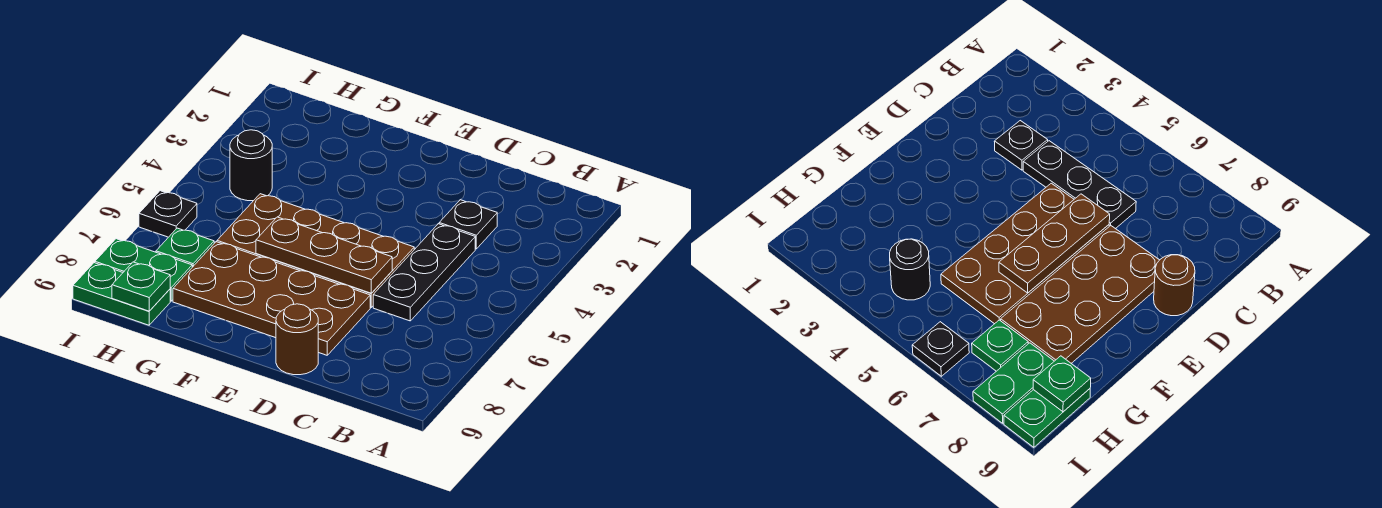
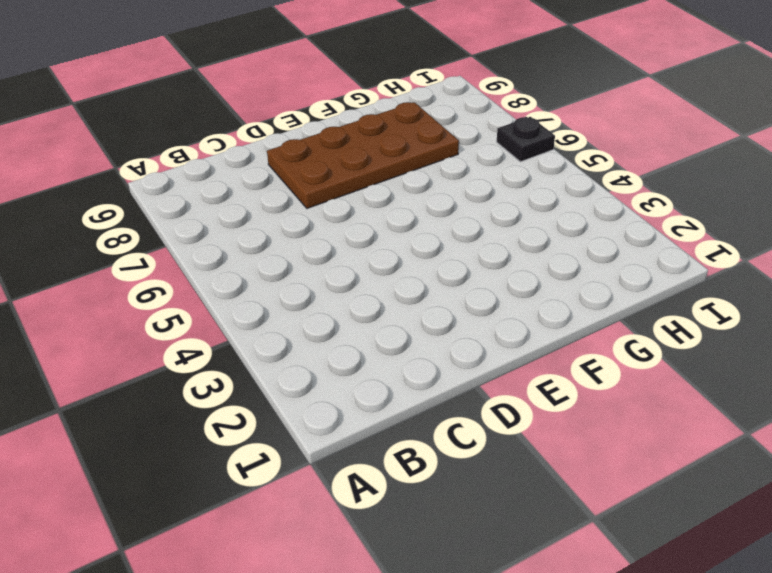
none -> black 1x1 plate [439,200,497,249]
none -> black 1x3 plate [373,224,475,321]
none -> brown 2x4 plate [217,194,414,307]

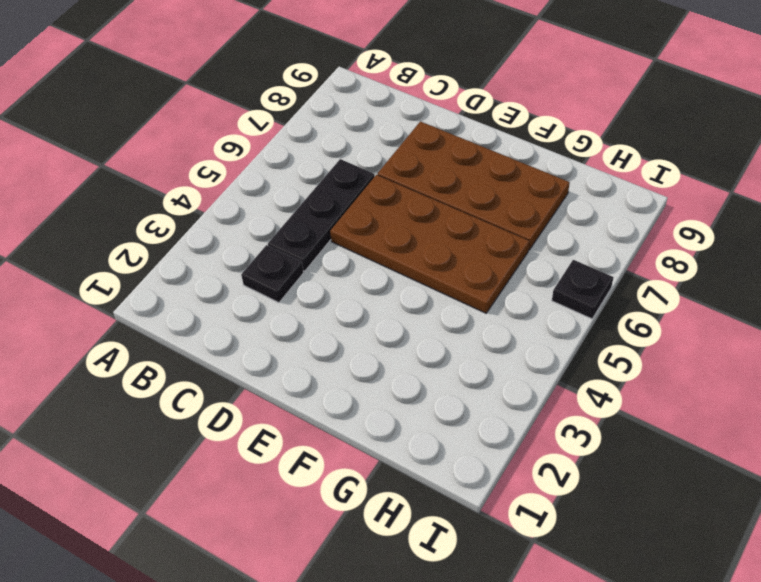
none -> brown 1x1 round brick [276,304,318,375]
none -> black 1x1 round brick [230,130,272,201]
none -> green 1x1 plate [156,228,214,267]

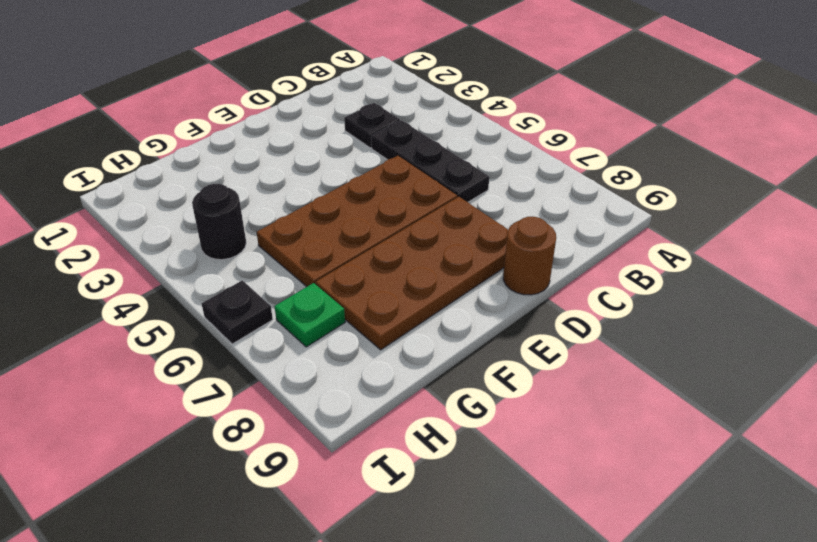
none -> green 1x2 plate [95,239,192,301]
none -> green 1x2 plate [73,263,170,325]
none -> brown 1x3 plate [256,217,392,293]

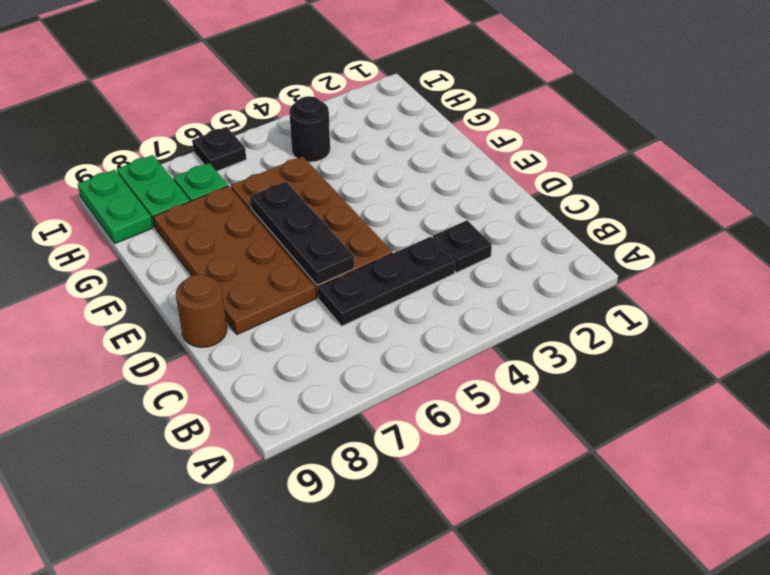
black 1x3 plate [250,181,354,285] -> brown 1x3 plate [256,217,392,293]
none -> green 1x1 plate [112,262,170,311]

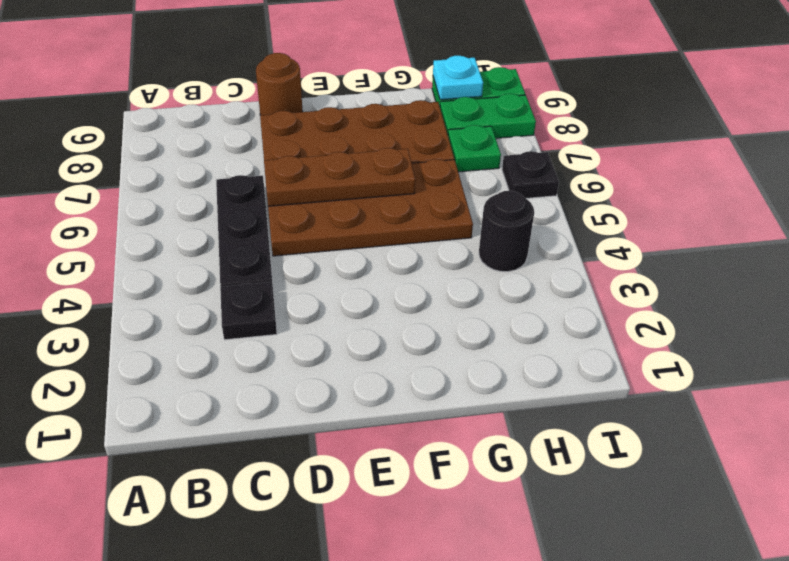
cyan 1x1 plate [433,56,483,100] -> green 1x1 plate [112,262,170,311]

